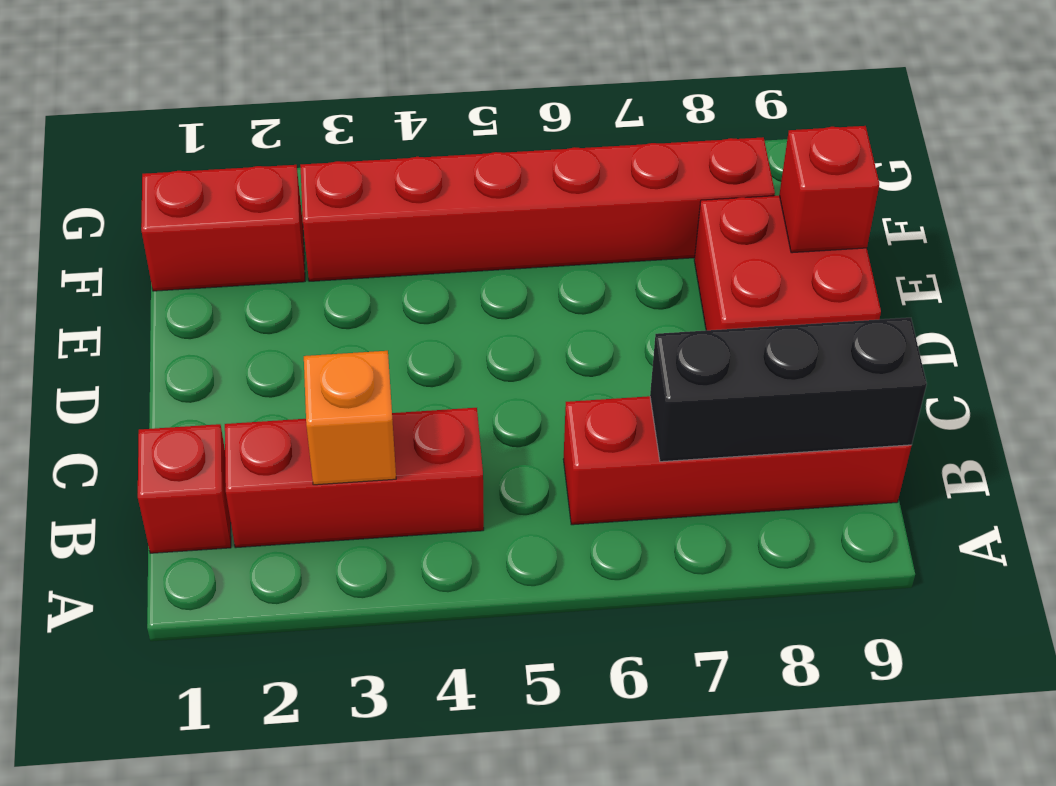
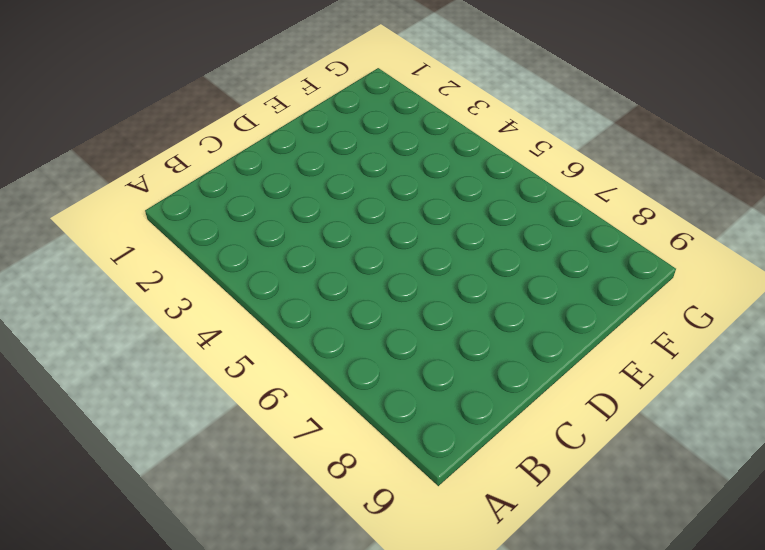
none -> red 1x1 brick [138,424,231,553]
none -> red 1x3 brick [225,408,484,548]

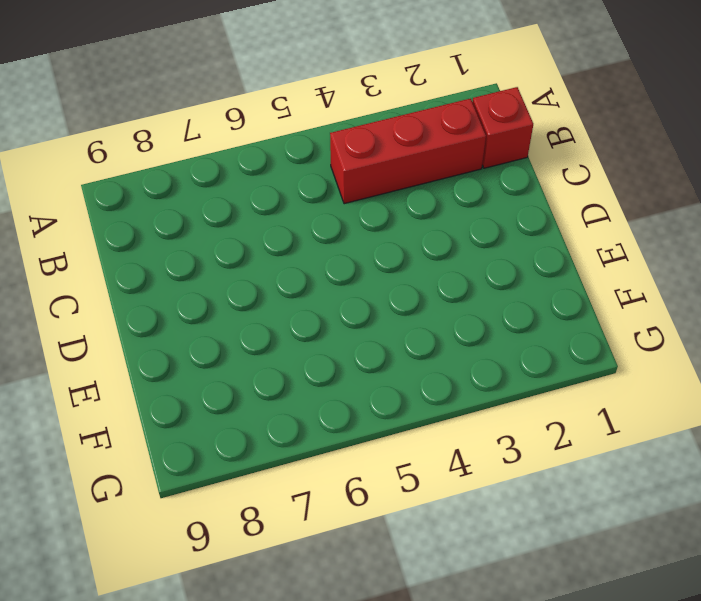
none -> red 1x4 brick [563,396,912,525]
none -> red 2x2 brick [694,196,881,330]

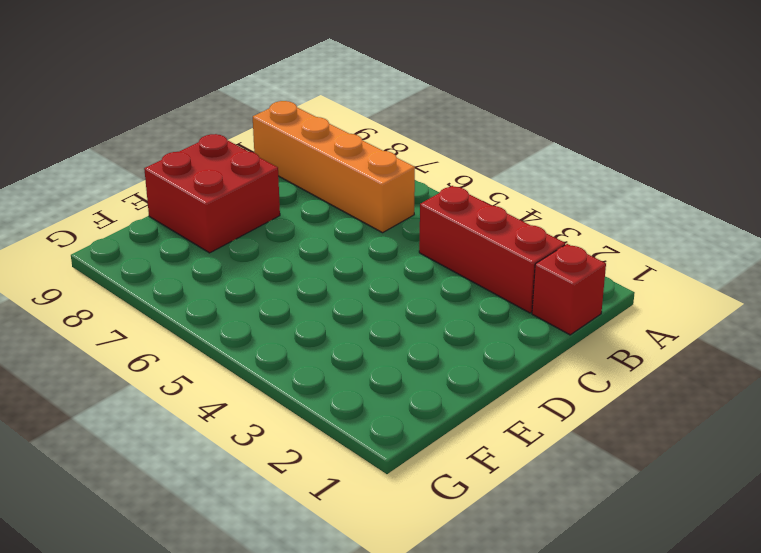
orange 1x4 brick [253,101,415,233] -> red 1x4 brick [563,396,912,525]
none -> red 1x2 brick [141,165,305,291]
none -> red 1x6 brick [300,137,775,281]

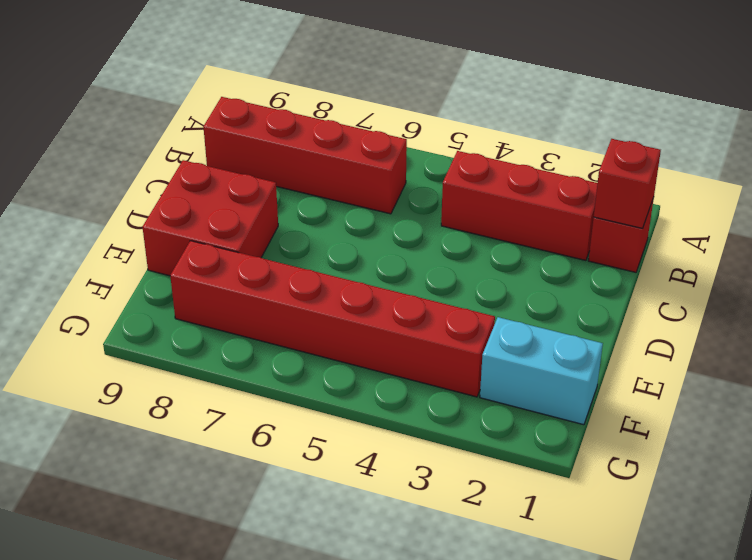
red 1x1 brick [594,139,661,228] -> red 1x1 brick moved to [779,126,879,253]
cyan 1x2 brick [480,317,603,425] -> red 1x2 brick [141,165,305,291]
none -> orange 1x1 brick [304,351,396,485]
none -> black 1x3 brick [650,318,927,462]

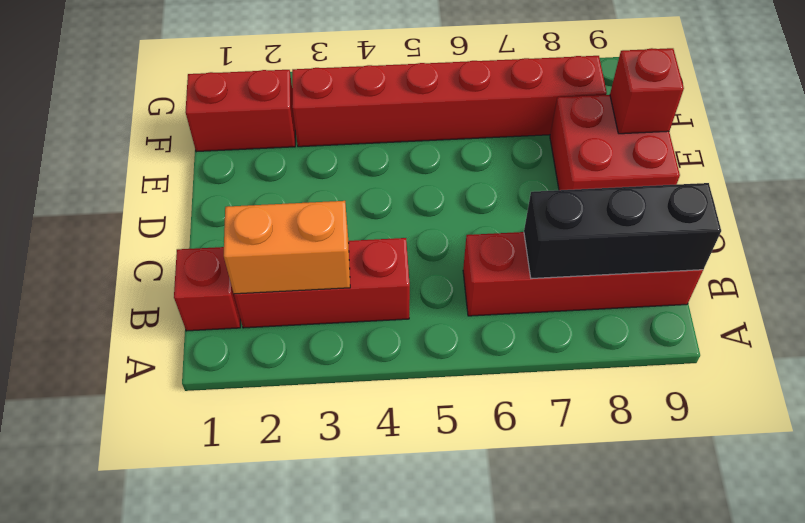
orange 1x2 brick [224,201,350,294] -> orange 1x1 brick [304,351,396,485]

